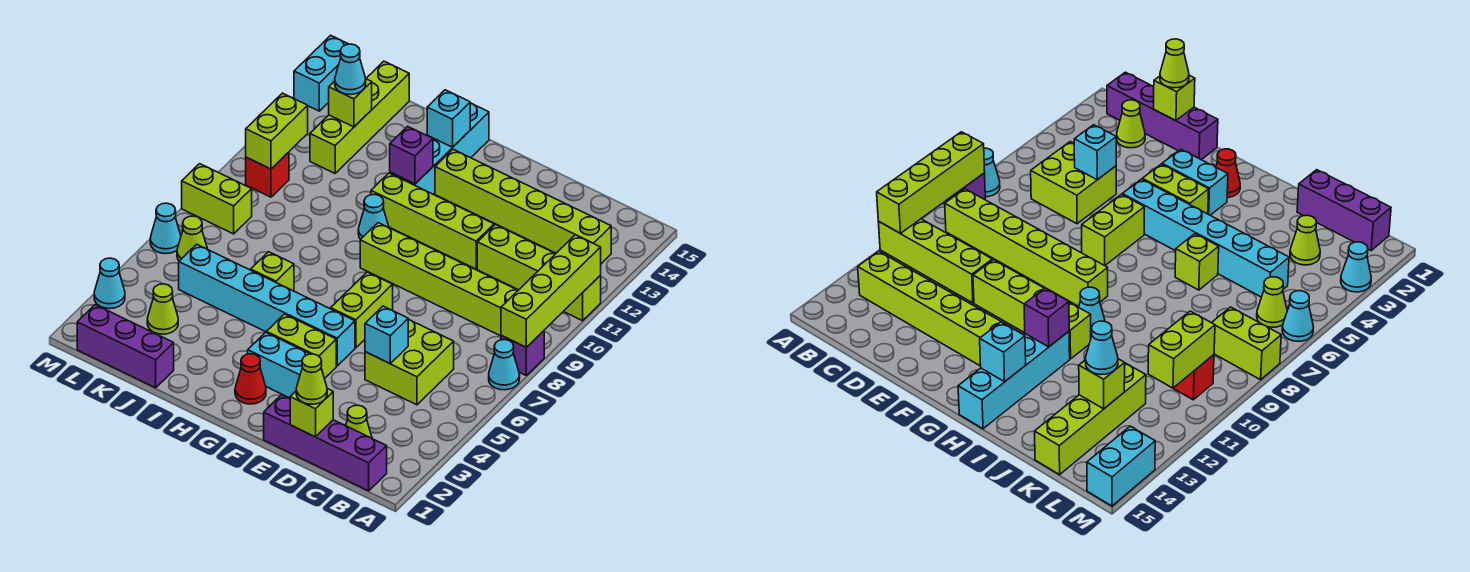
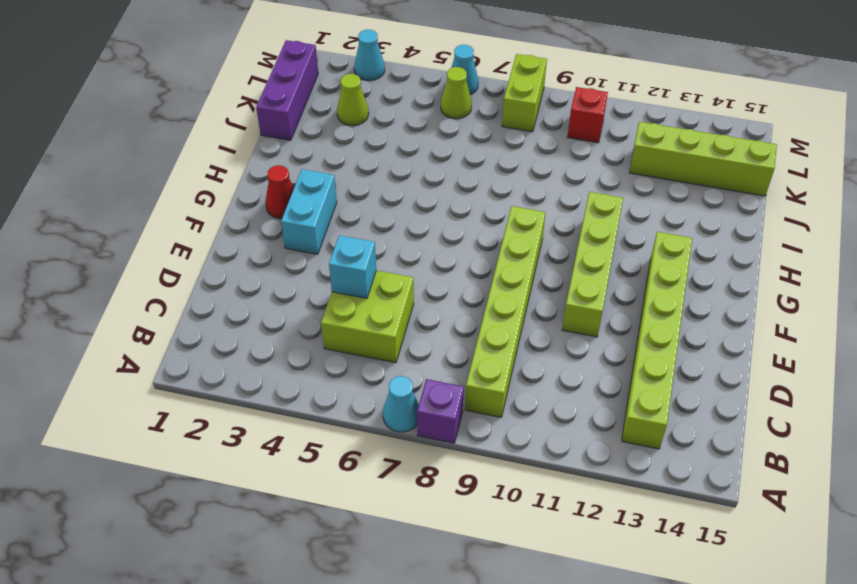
none -> lime 1x4 brick [477,225,601,321]
none -> purple 1x4 brick [264,395,387,491]
none -> lime 1x1 cone [346,405,372,438]
none -> lime 1x2 brick [267,314,336,379]

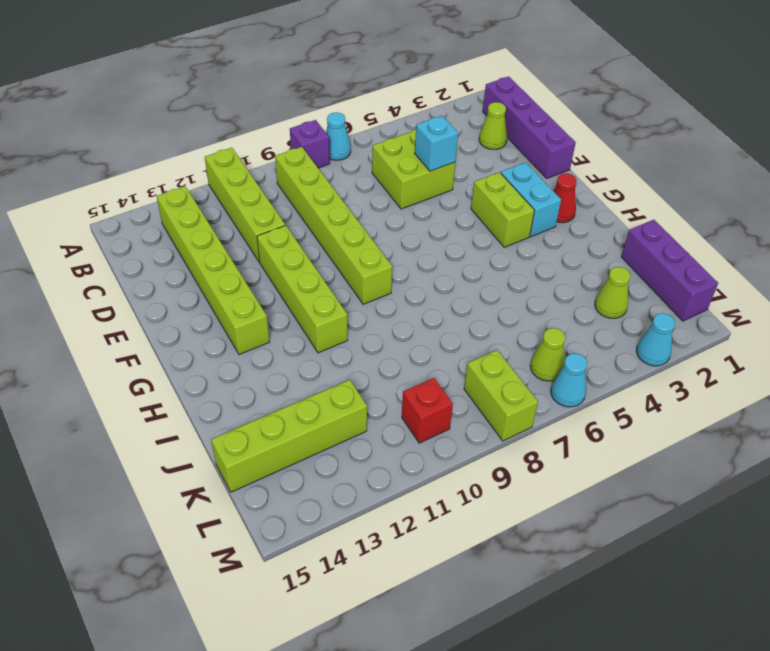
none -> cyan 1x6 brick [179,244,355,366]
none -> lime 1x2 brick [331,272,393,348]
none -> cyan 1x1 cone [358,194,389,239]
none -> cyan 1x4 brick [390,103,489,194]

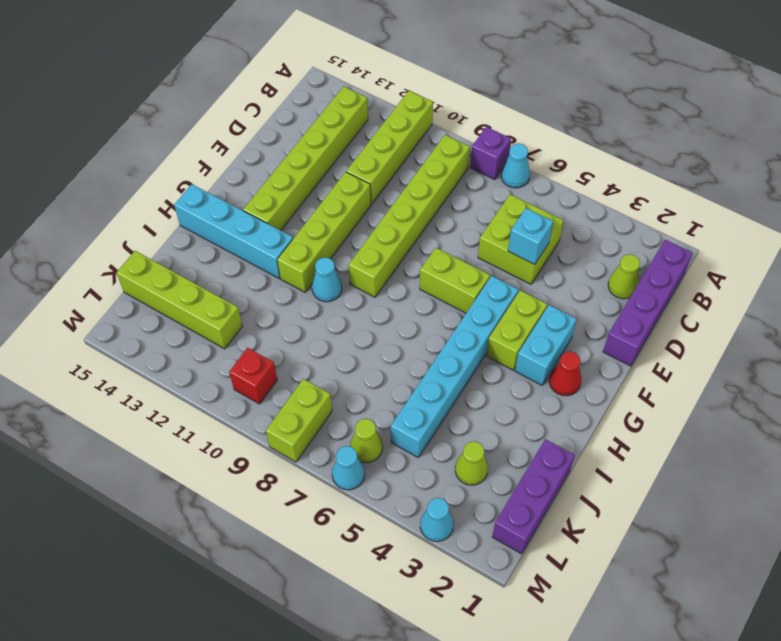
none -> lime 1x1 brick [251,252,294,291]
none -> cyan 1x2 brick [294,35,348,111]
none -> lime 1x4 brick [501,235,601,347]
none -> lime 1x1 brick [290,389,333,437]

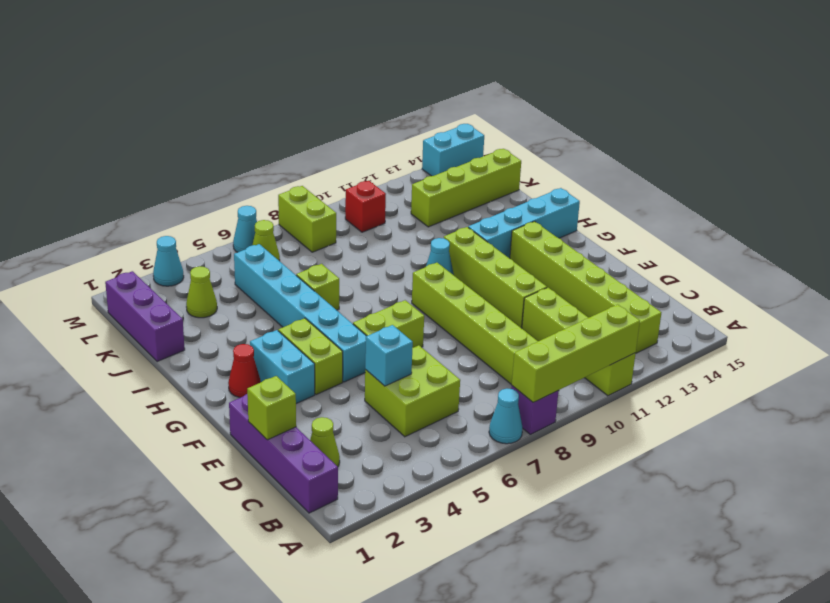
none -> purple 1x1 brick [390,126,433,184]
none -> cyan 1x1 brick [427,90,470,147]
none -> lime 1x1 brick [329,79,372,127]
none -> lime 1x2 brick [246,93,308,169]

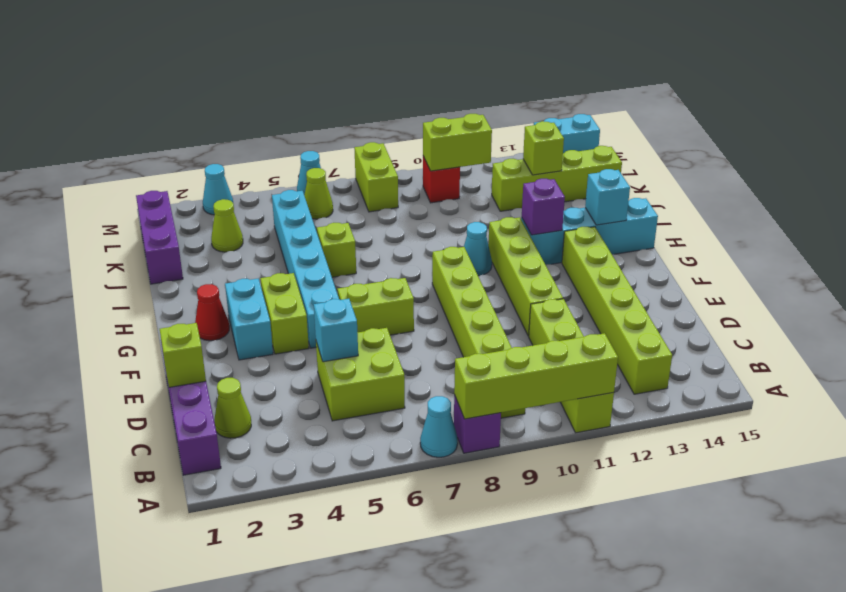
none -> lime 1x1 cone [296,354,327,404]
none -> cyan 1x1 cone [335,44,366,95]

